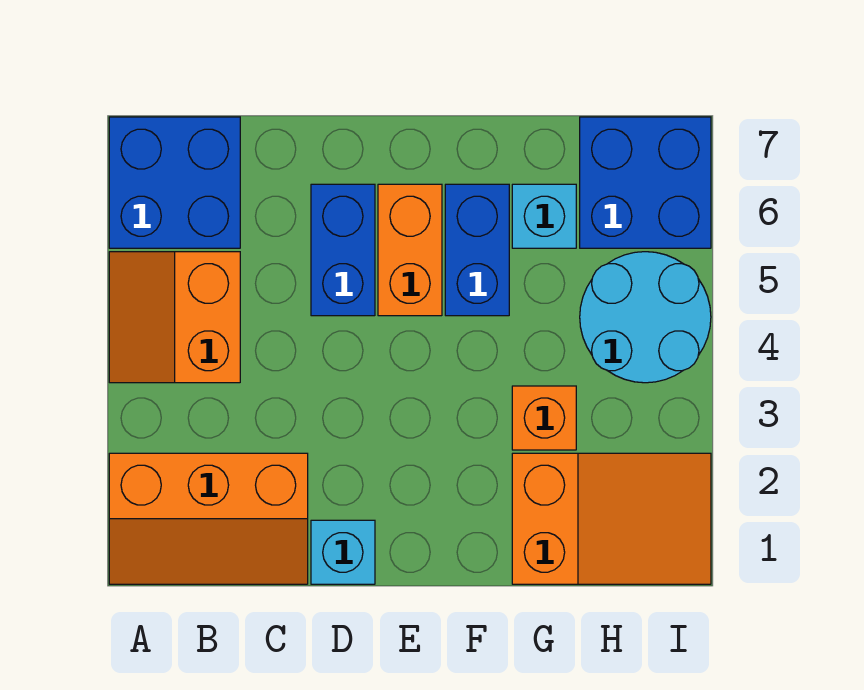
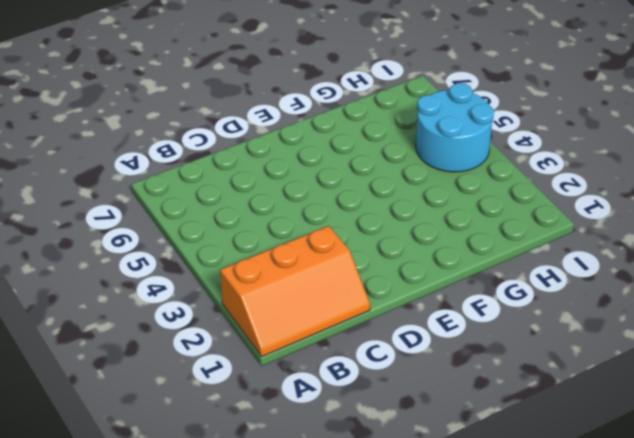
none -> orange 2x2 slope [109,252,240,383]
none -> blue 2x2 brick [109,117,240,248]
none -> cyan 1x1 brick [311,520,375,584]

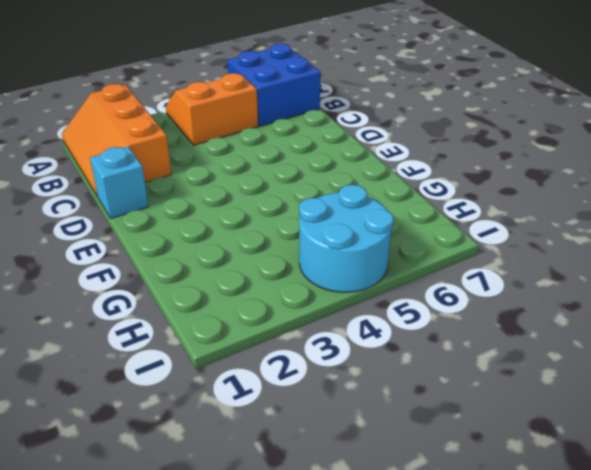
none -> blue 1x2 brick [311,184,375,316]
none -> orange 1x2 brick [378,184,442,316]
none -> blue 1x2 brick [445,184,509,316]

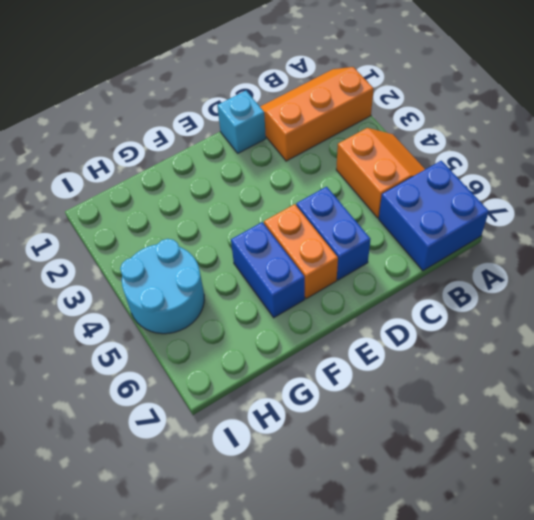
none -> orange 2x3 slope [512,453,711,584]
none -> orange 1x1 brick [512,386,576,450]
none -> cyan 1x1 brick [512,184,576,248]

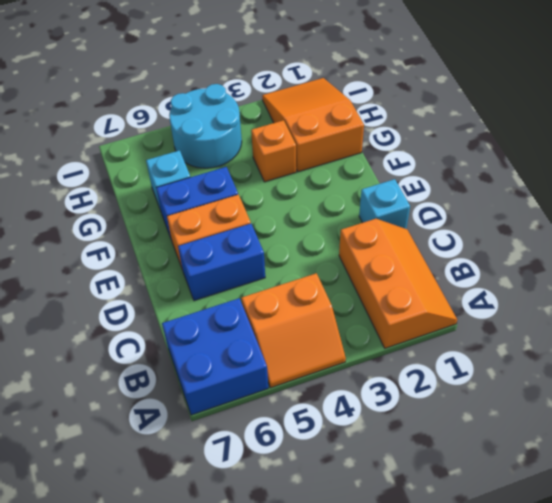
none -> blue 2x2 brick [580,117,711,248]

